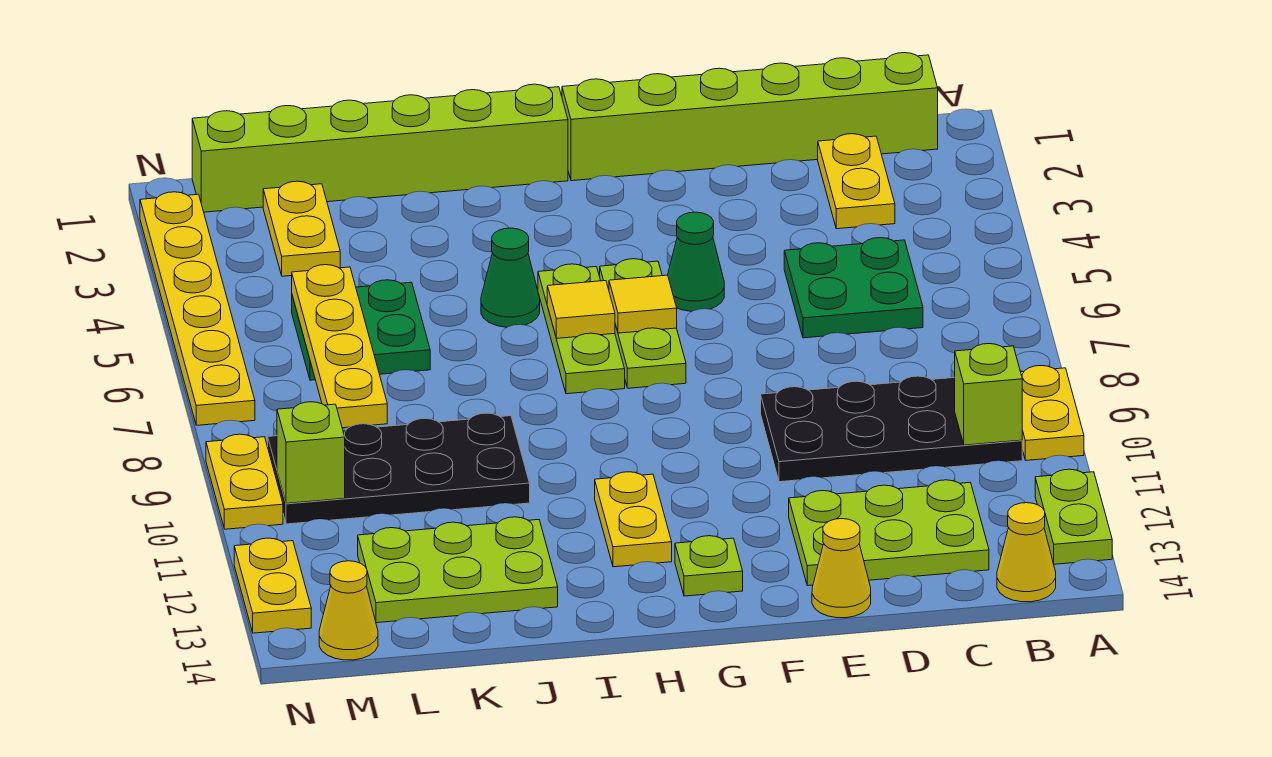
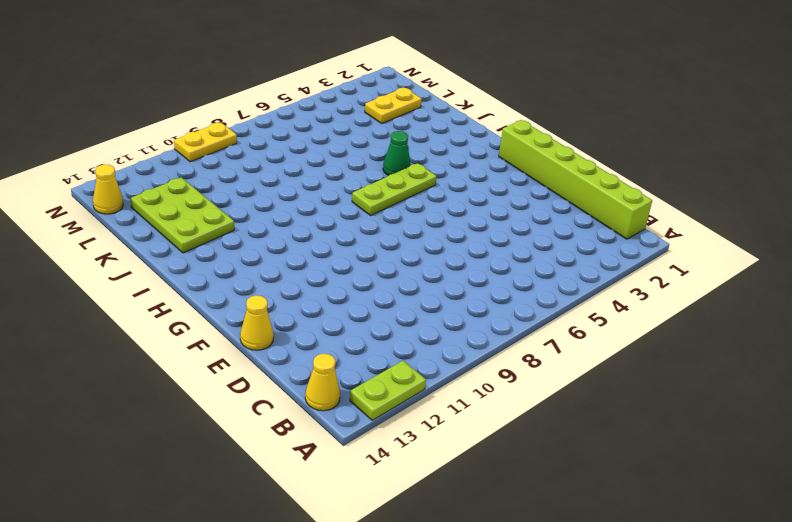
none -> yellow 1x2 plate [1021,366,1084,460]
none -> black 2x4 plate [761,376,1022,482]
none -> yellow 1x2 plate [818,134,895,229]

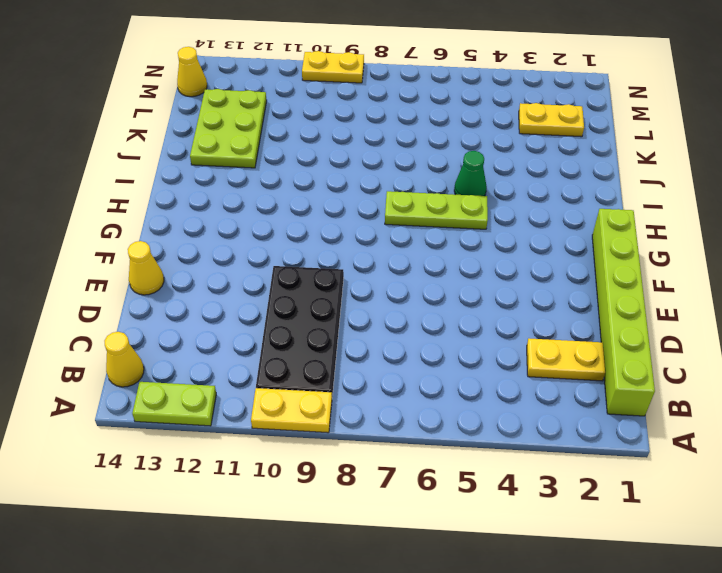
none -> green 2x2 plate [784,238,923,338]
none -> lime 2x3 plate [789,480,989,586]
none -> green 1x1 cone [668,212,724,311]

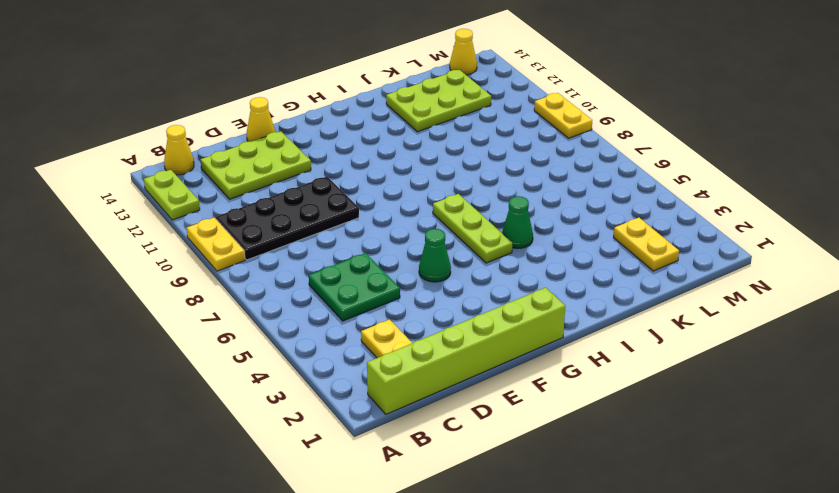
none -> lime 1x3 plate [600,259,686,388]
none -> lime 1x1 plate [675,536,743,596]
none -> lime 1x6 brick [192,84,568,212]

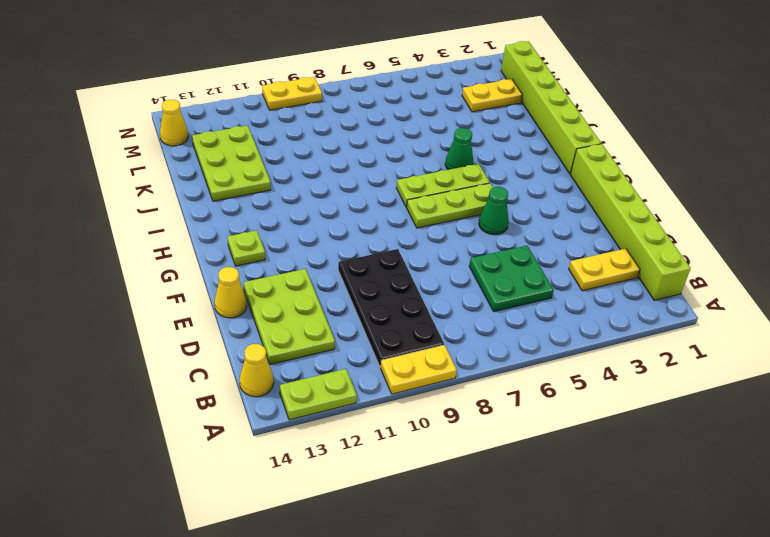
none -> yellow 1x2 plate [595,472,672,567]
none -> black 2x4 plate [268,413,530,524]
none -> green 2x2 plate [292,280,430,380]

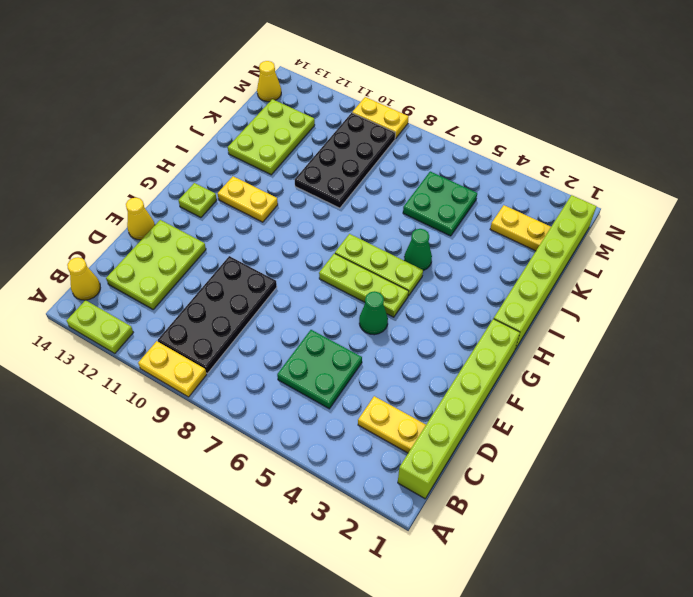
none -> yellow 1x6 plate [140,192,255,425]
none -> yellow 1x2 plate [234,538,311,633]
none -> lime 1x1 brick [955,344,1022,445]

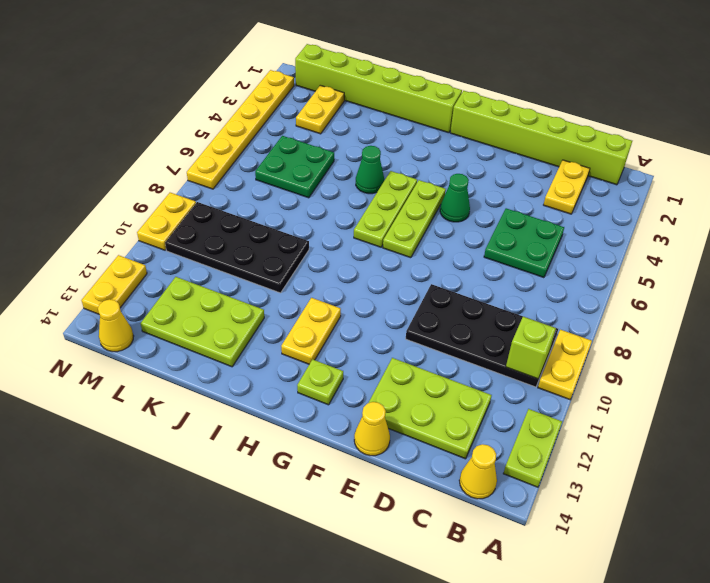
none -> yellow 1x1 tile [609,275,677,333]
none -> yellow 1x1 tile [547,281,615,338]
none -> yellow 1x4 plate [292,265,387,428]

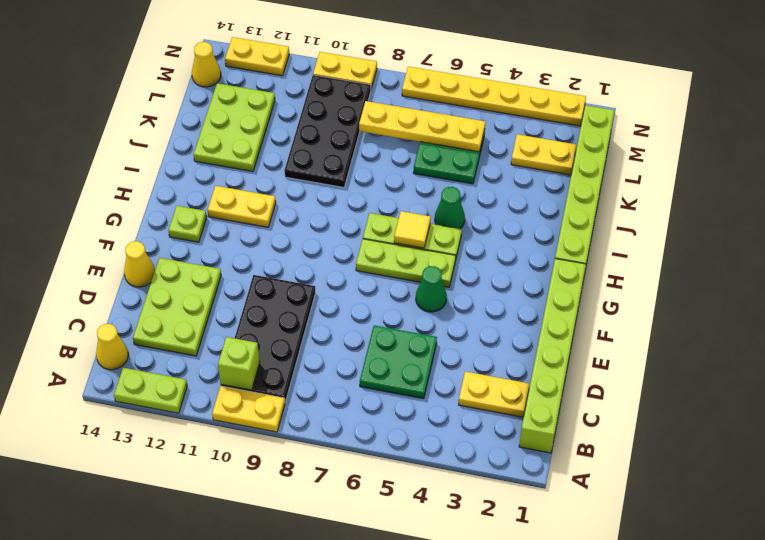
none -> yellow 1x1 tile [609,275,677,333]
none -> lime 1x1 brick [277,402,345,503]

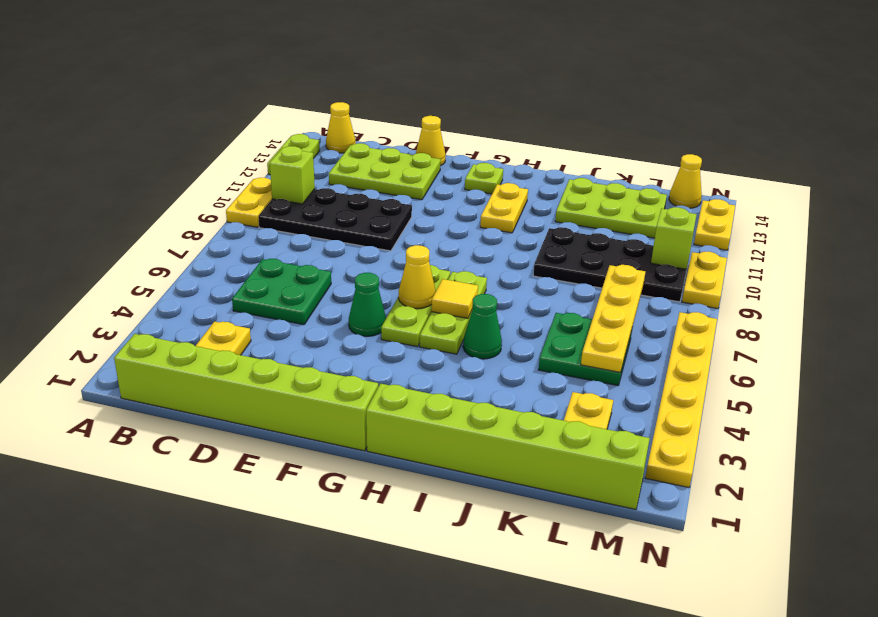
yellow 1x1 cone [398,245,436,309] -> yellow 1x1 tile [609,275,677,333]

